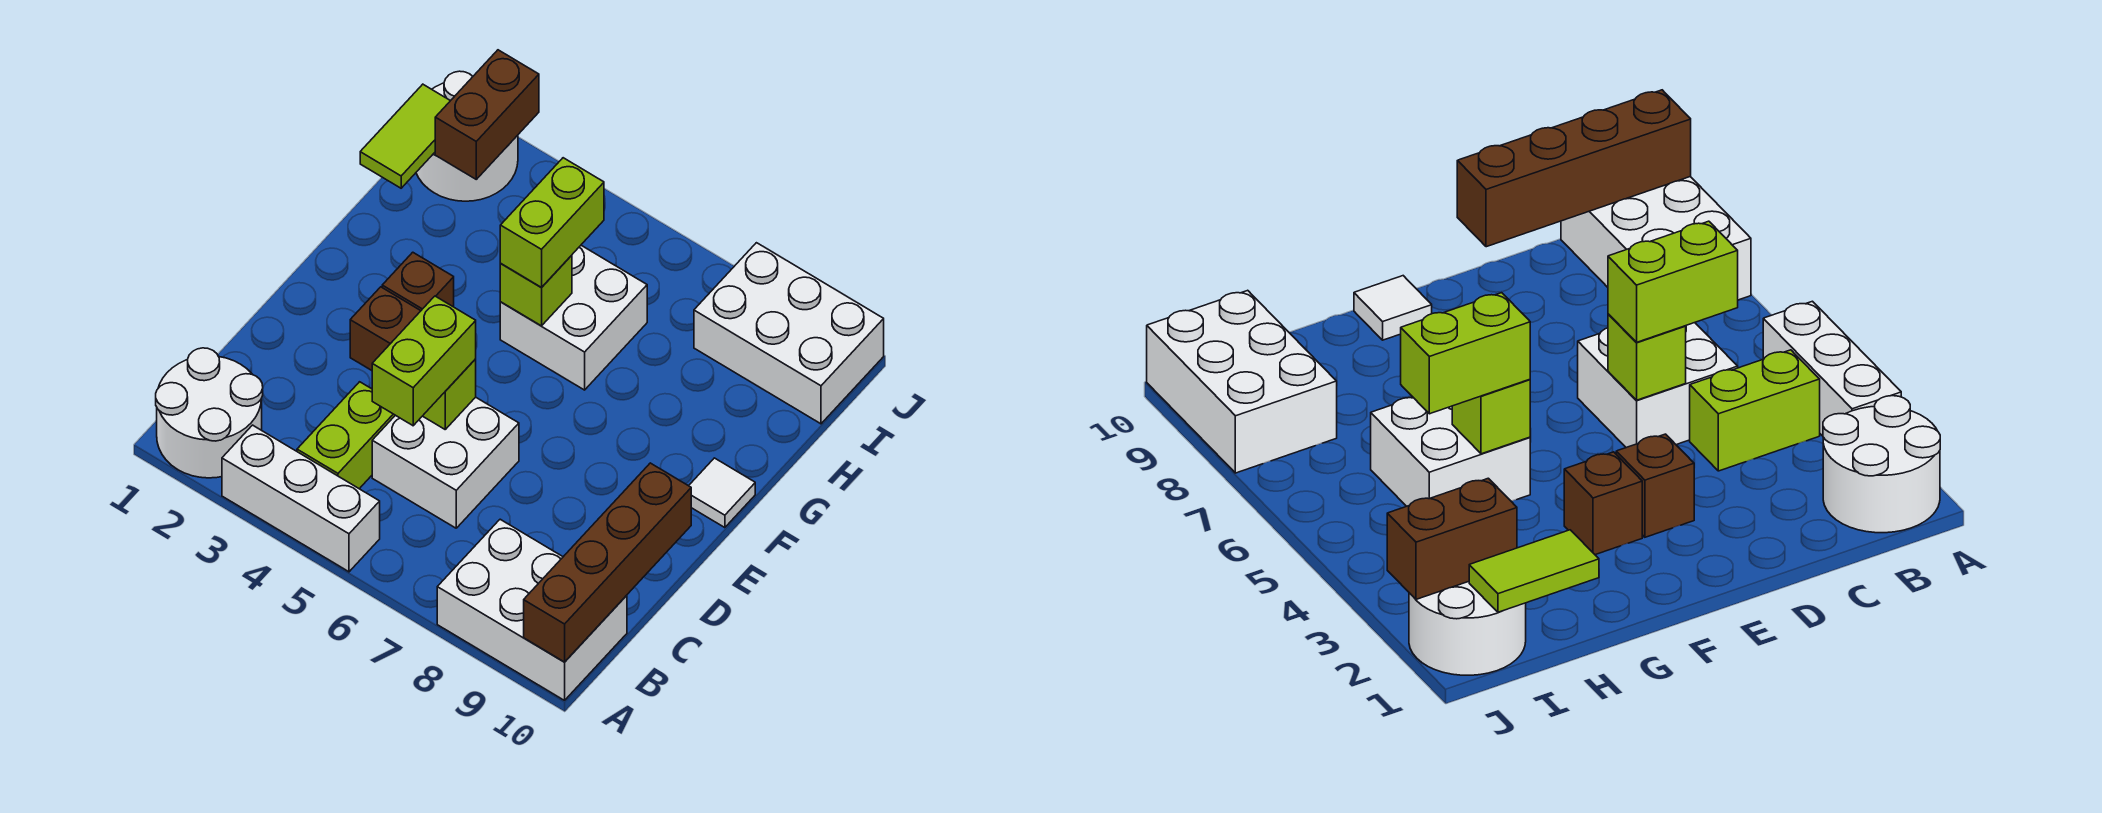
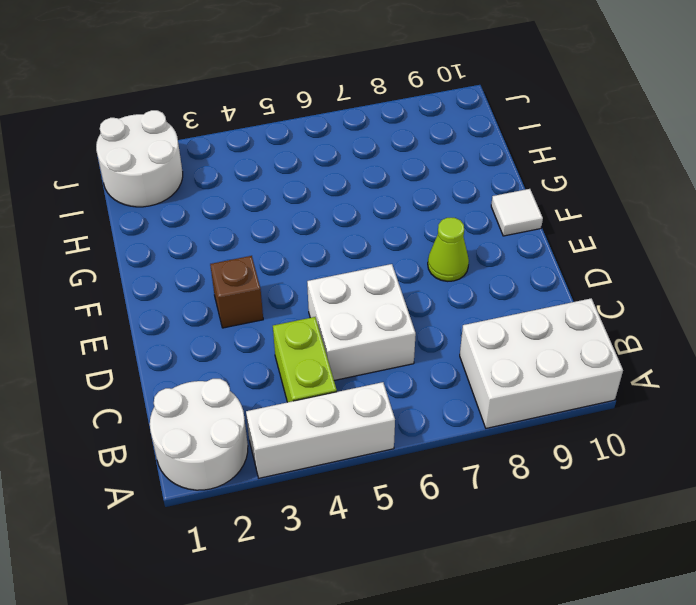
lime 1x1 cone [428,218,469,281] -> none
none -> brown 1x1 brick [382,252,454,311]
none -> white 2x2 brick [500,245,647,390]
none -> white 2x3 brick [694,243,884,424]

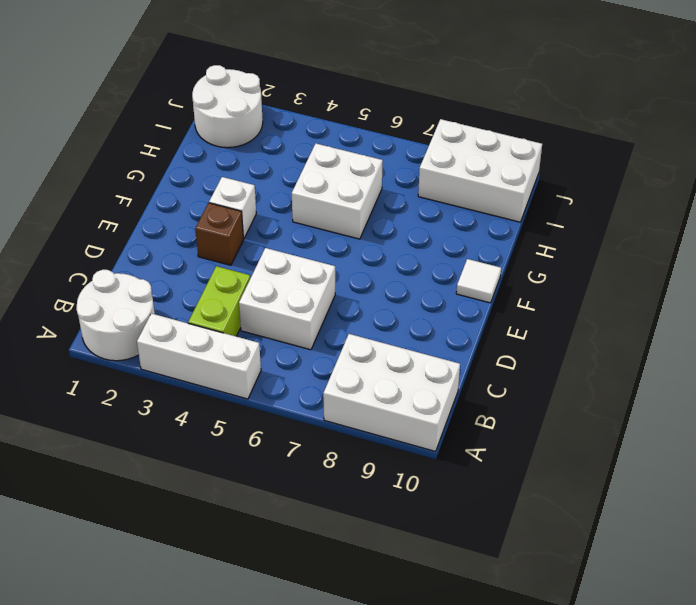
white 1x1 brick [209,177,256,239] -> brown 1x1 brick [382,252,454,311]
none -> brown 1x4 brick [524,463,691,662]
none -> lime 1x1 brick [423,359,476,429]
none -> lime 1x1 brick [500,255,572,326]

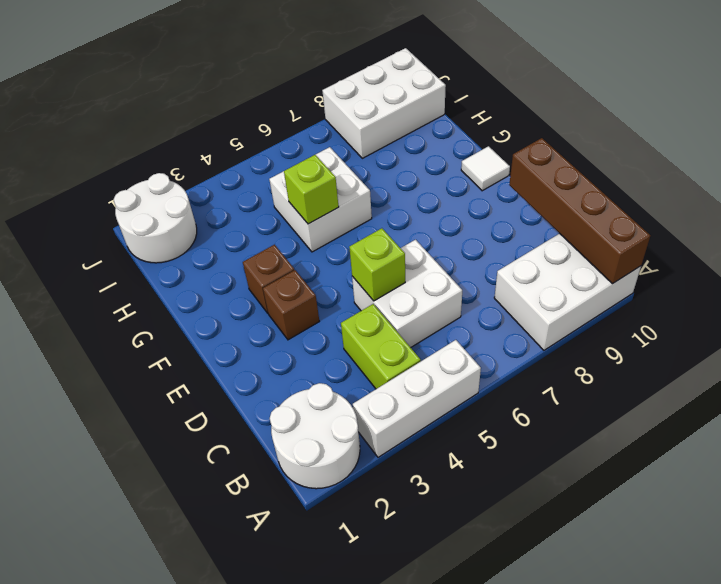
none -> lime 1x2 tile [360,84,450,188]
none -> brown 1x2 brick [435,50,539,179]
none -> lime 1x2 brick [372,296,476,426]

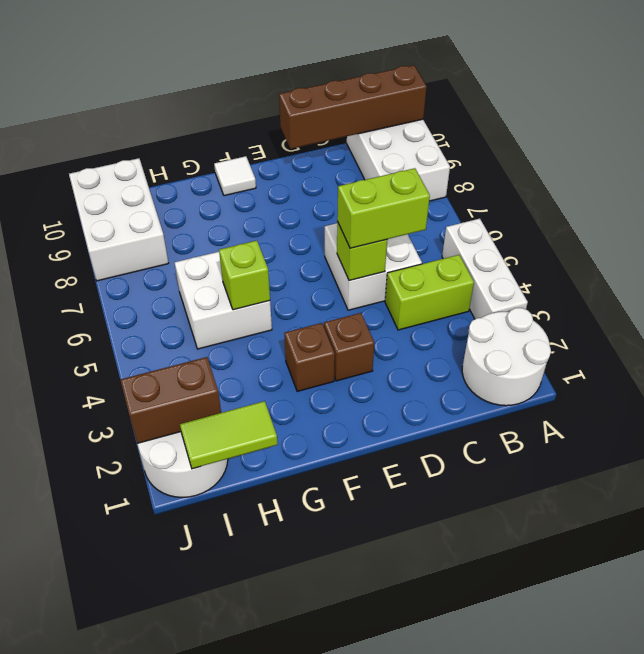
none -> lime 1x2 brick [500,158,604,288]

